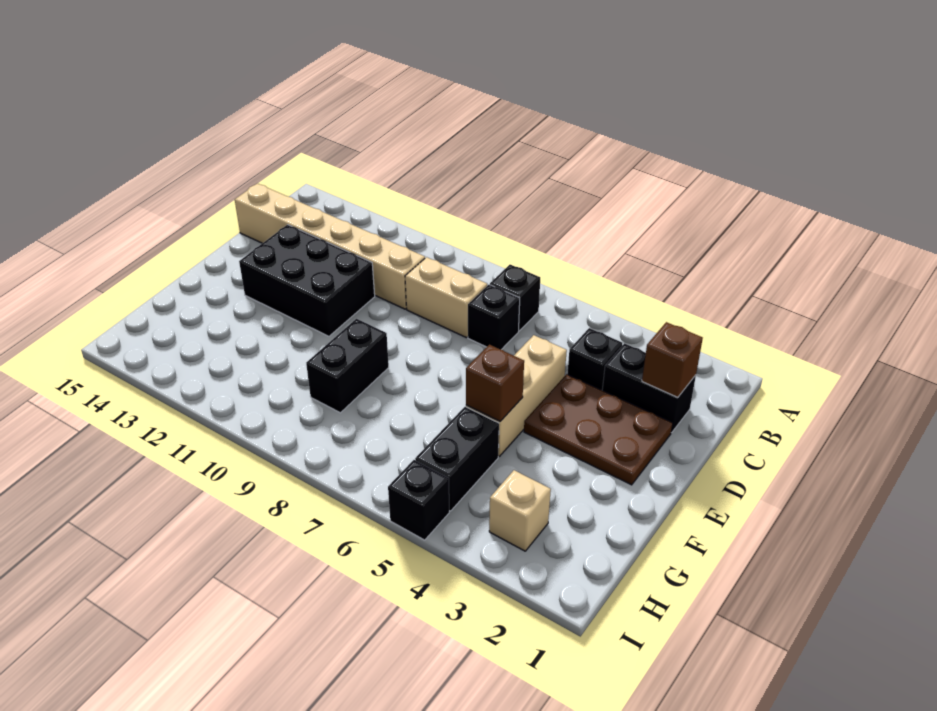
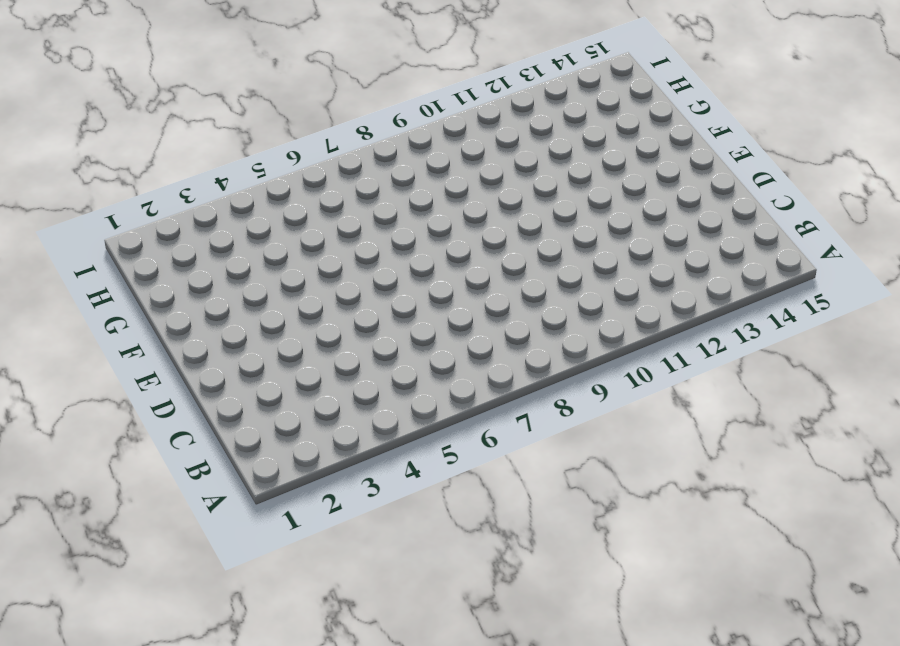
none -> black 1x1 brick [490,265,540,331]
none -> black 1x2 brick [602,344,696,433]
none -> black 1x1 brick [567,328,622,390]

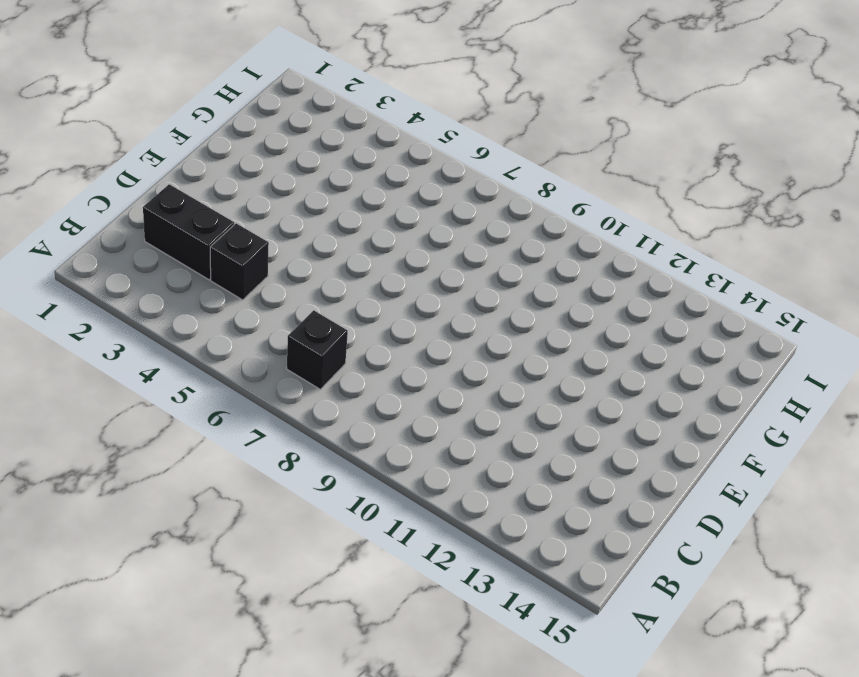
none -> black 1x1 brick [468,285,520,350]
none -> tan 1x2 brick [405,257,487,338]
none -> tan 1x6 brick [235,183,425,309]

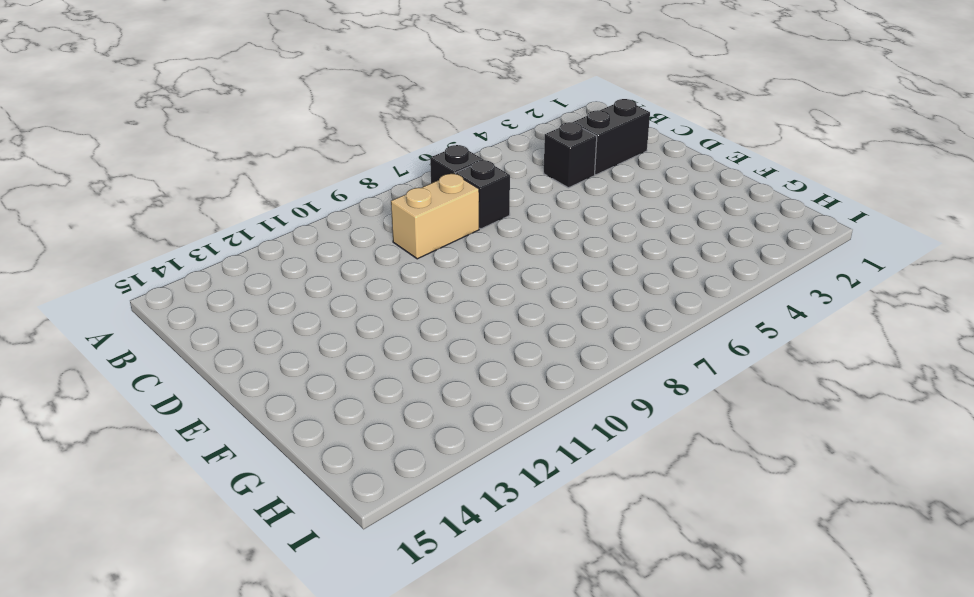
none -> tan 1x6 brick [235,183,425,309]
none -> brown 2x3 plate [524,374,673,485]
none -> tan 1x3 brick [466,335,567,456]

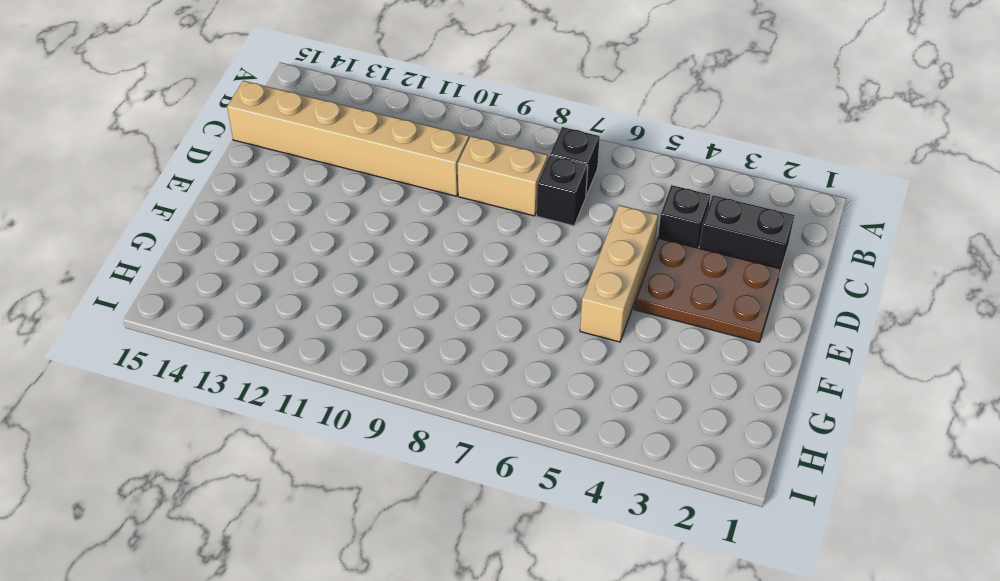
none -> black 2x3 brick [239,225,375,336]
none -> black 1x2 brick [306,319,389,413]
none -> black 1x2 brick [415,407,499,511]

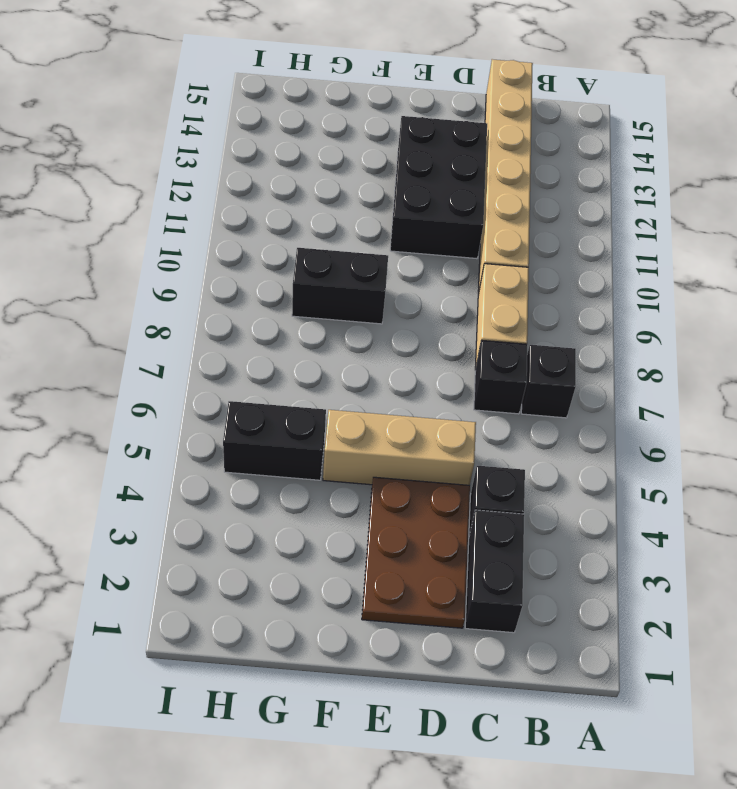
none -> tan 1x1 brick [489,470,551,551]
none -> black 1x1 brick [388,460,449,540]
none -> brown 1x1 brick [642,322,703,397]

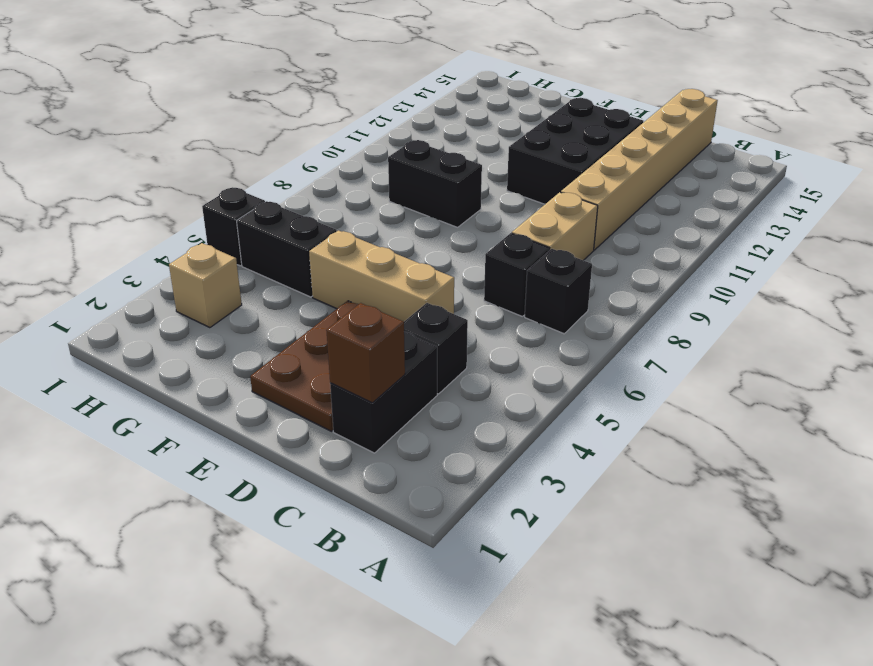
none -> brown 1x1 brick [466,345,524,421]

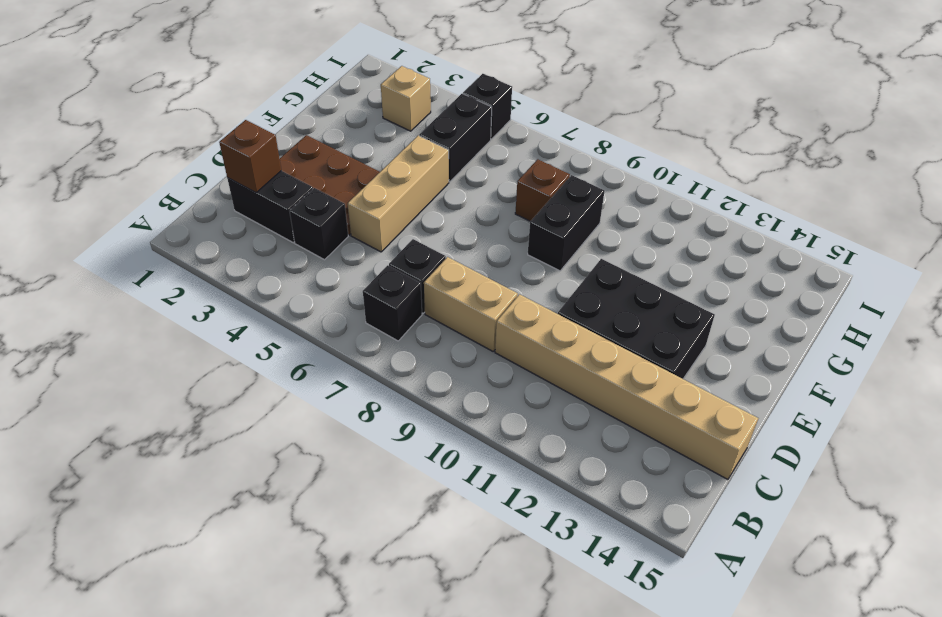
brown 1x1 brick [515,159,570,221] -> brown 1x1 brick moved to [466,345,524,421]

